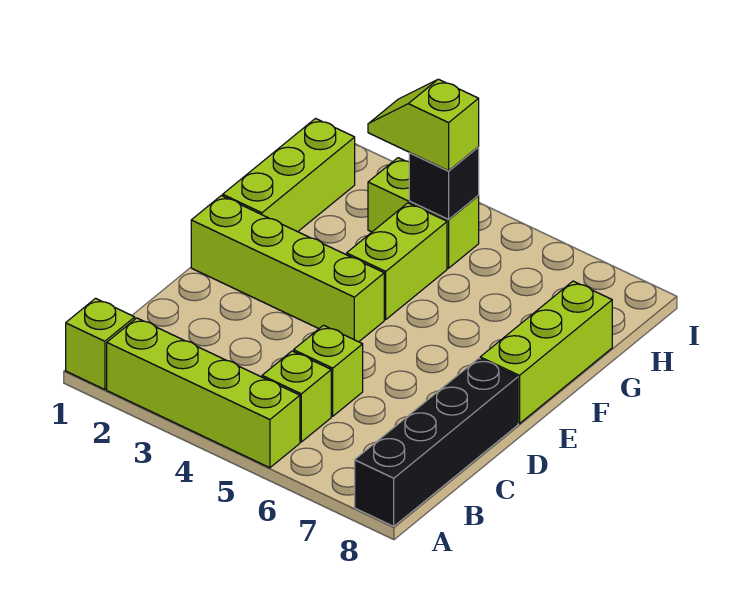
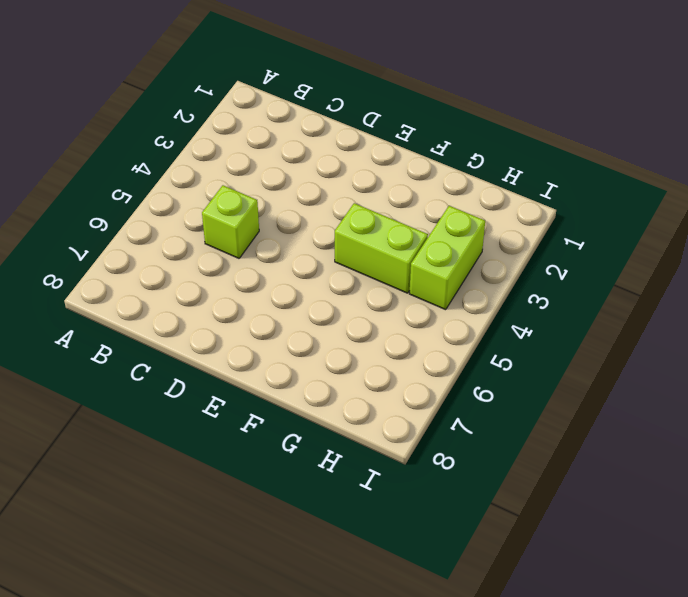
none -> lime 1x1 brick [66,298,135,389]
none -> lime 1x4 brick [107,318,300,468]
none -> black 1x4 brick [355,358,518,526]

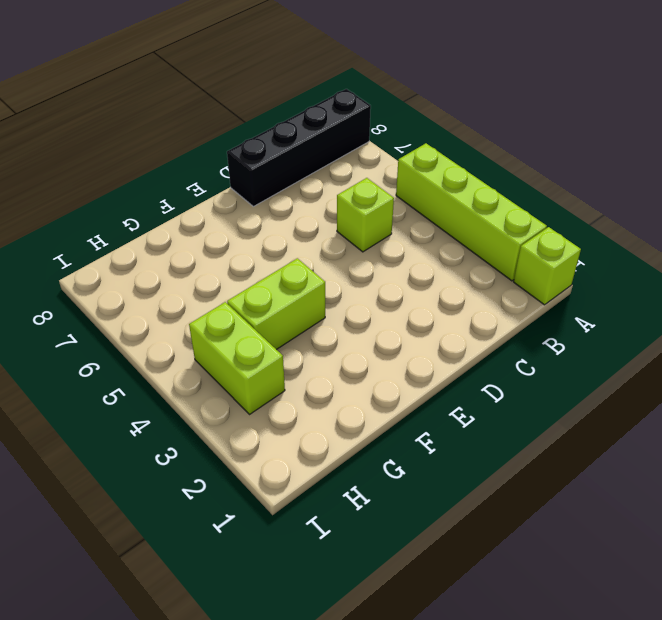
none -> lime 1x1 brick [262,351,331,442]
none -> lime 1x4 brick [191,196,384,342]
none -> lime 1x3 brick [480,281,612,424]

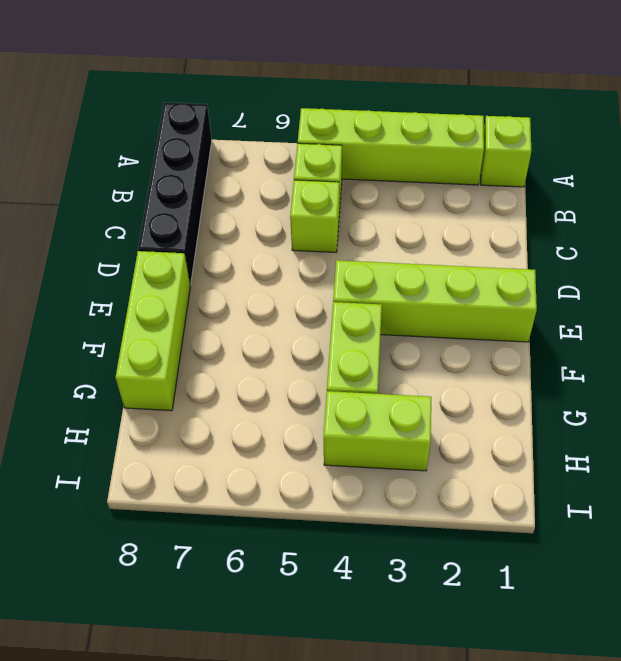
none -> lime 1x3 brick [223,119,355,232]
none -> black 1x1 brick [409,147,479,219]
none -> lime 1x2 slope [368,79,479,171]

